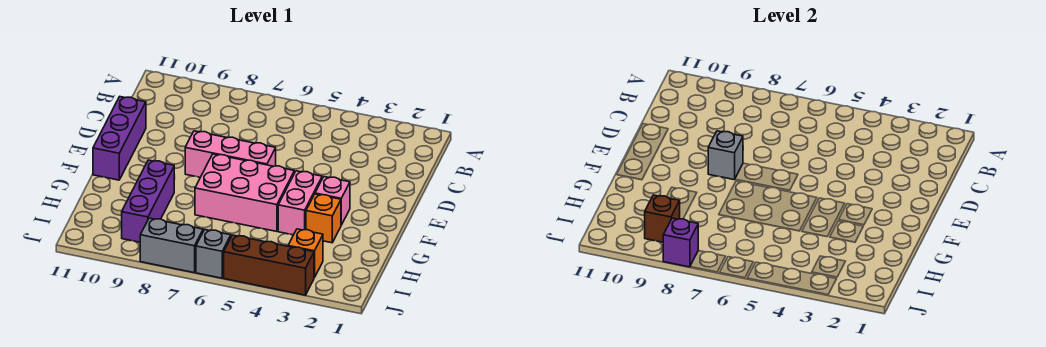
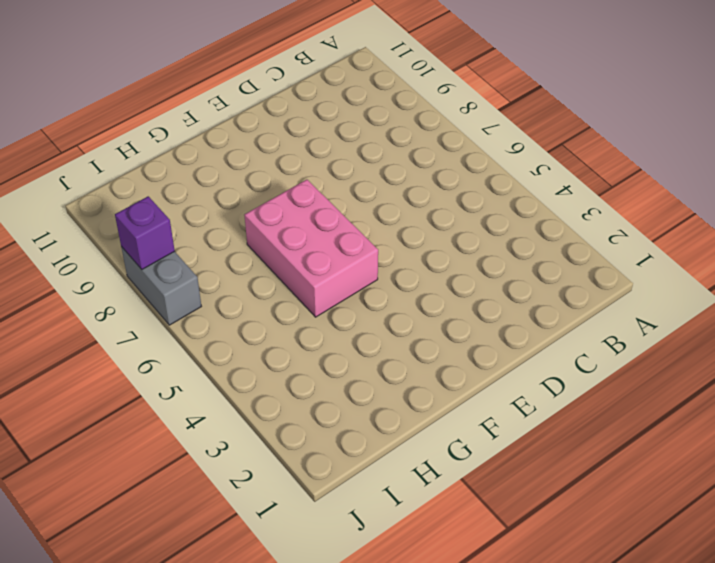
none -> purple 1x3 brick [93,97,146,180]
none -> pink 1x3 brick [185,131,276,177]
none -> pink 1x1 brick [315,177,350,225]

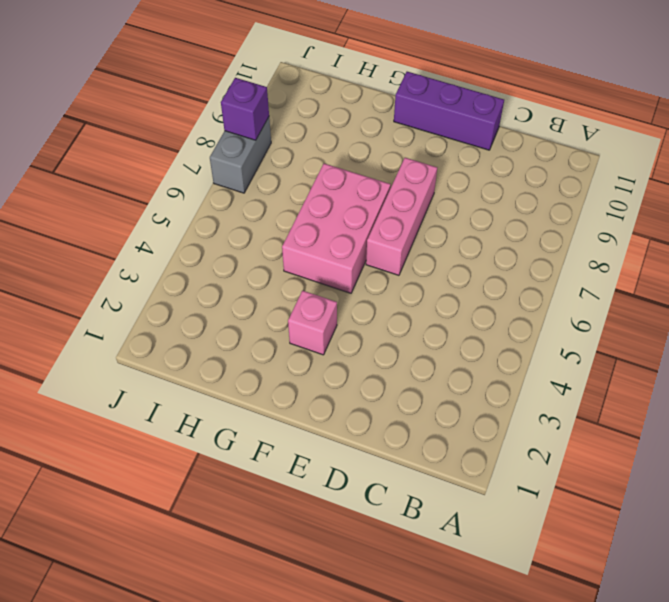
none -> pink 1x2 brick [278,171,322,235]
none -> orange 1x1 brick [306,194,341,243]
none -> purple 1x3 brick [122,160,174,242]

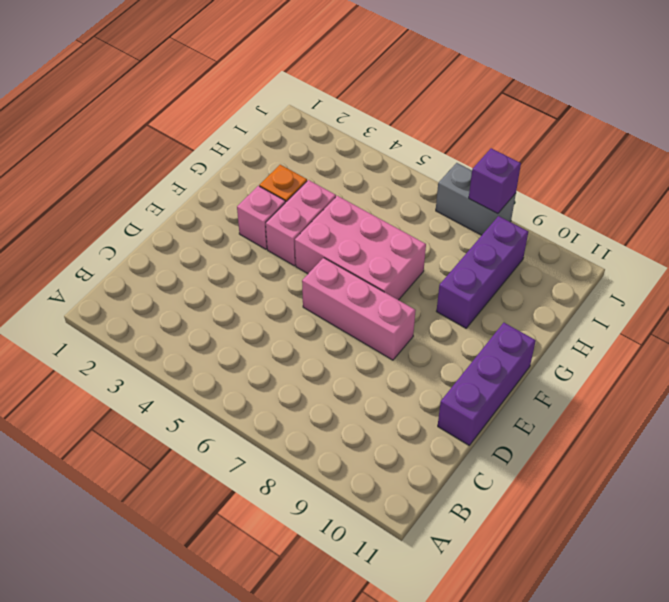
none -> orange 1x1 brick [288,229,323,278]
none -> brown 1x3 brick [224,235,314,295]
none -> grey 1x1 brick [196,230,231,278]

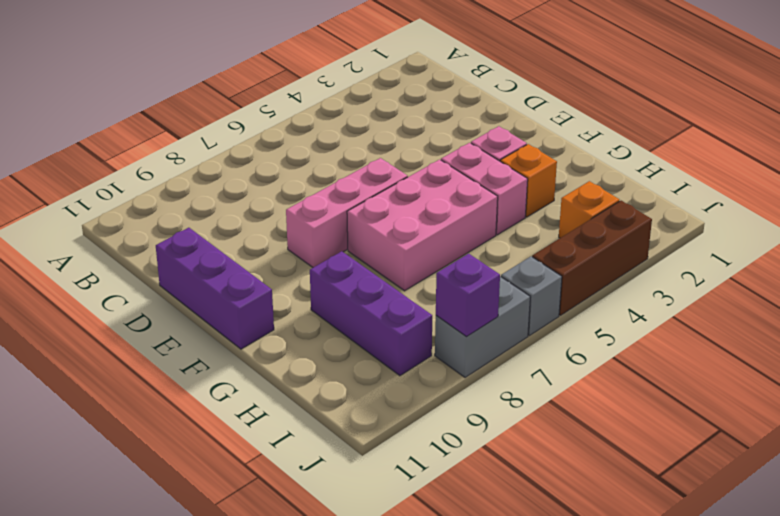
none -> grey 1x1 brick [708,131,743,180]
none -> brown 1x1 brick [645,195,680,242]

